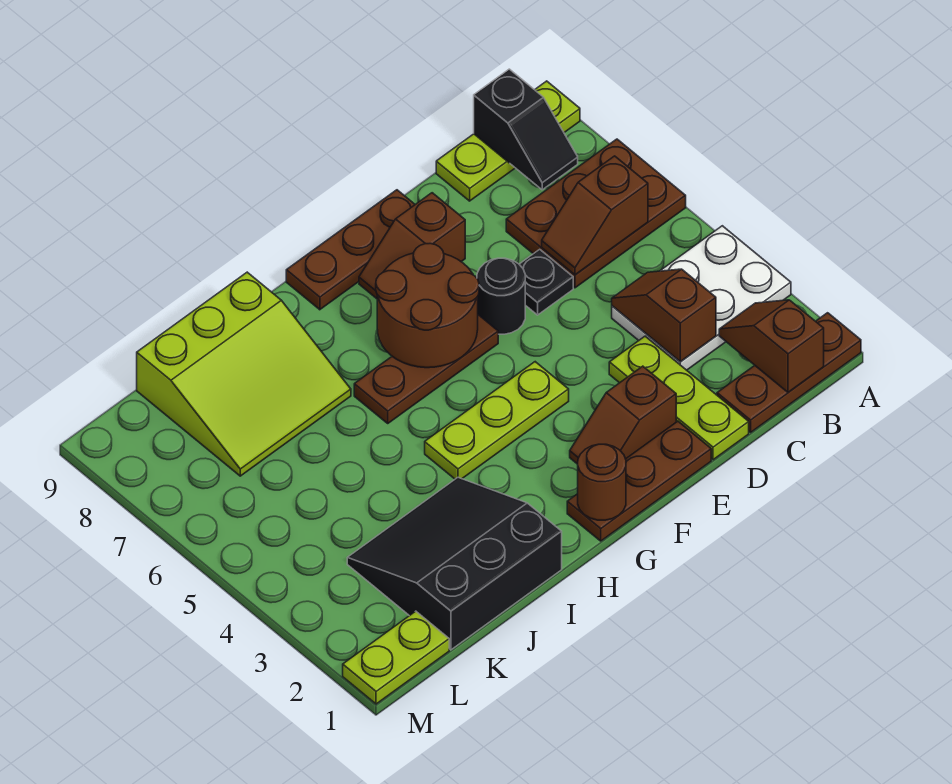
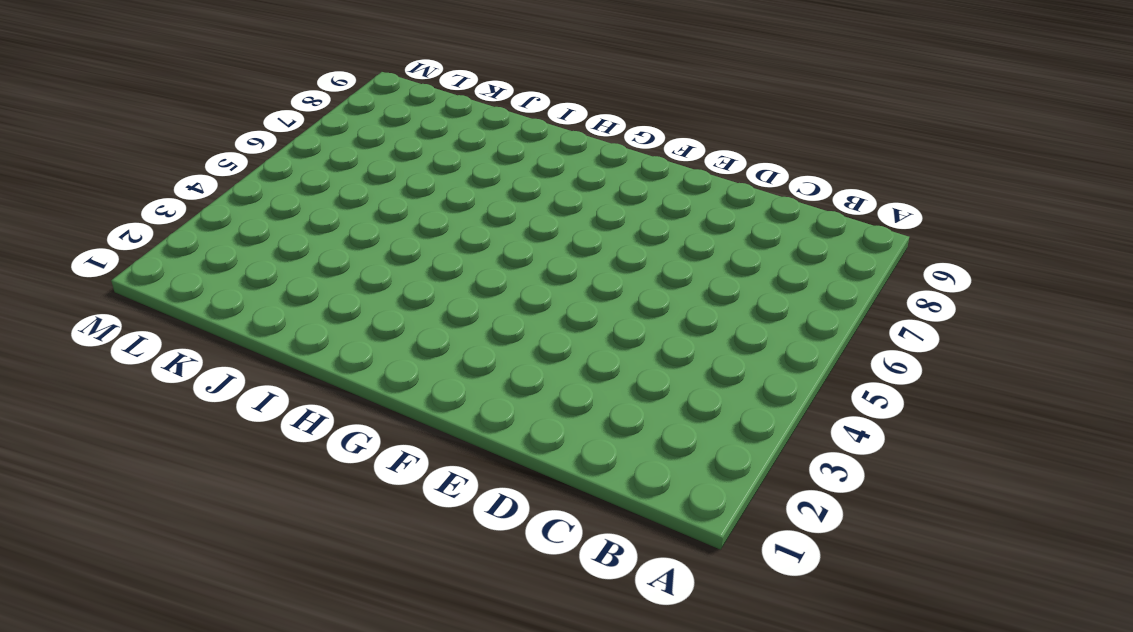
none -> brown 1x3 plate [717,313,861,432]
none -> white 2x3 plate [612,226,791,370]
none -> brown 2x3 plate [506,139,686,288]

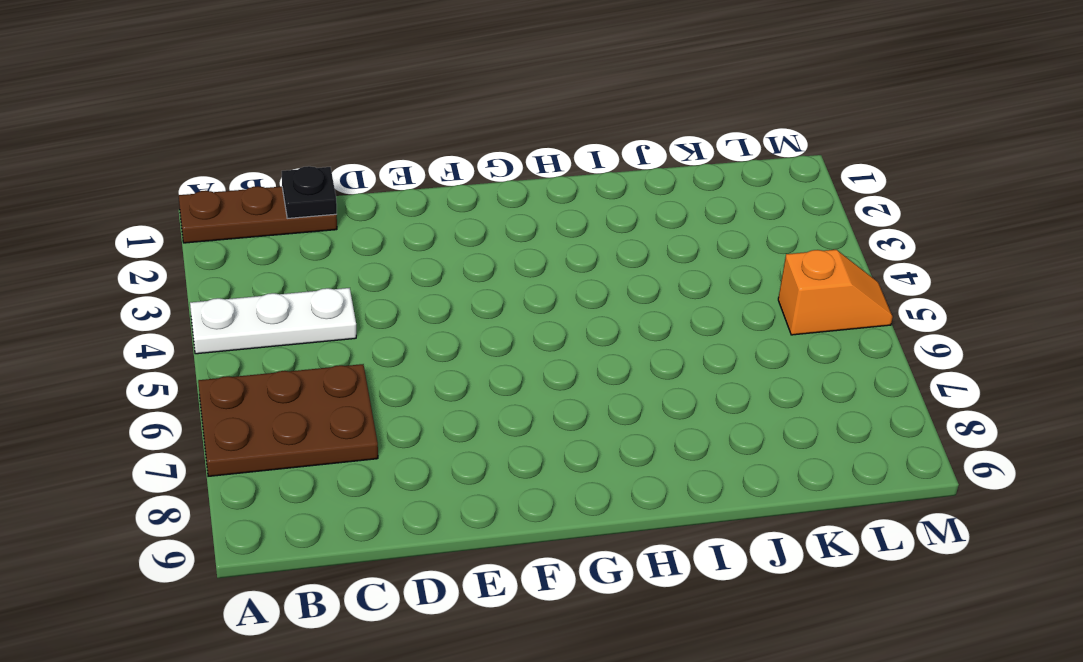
white 1x3 plate [190,288,356,354] -> white 2x3 plate [612,226,791,370]
black 1x1 plate [282,166,337,218] -> black 1x1 plate moved to [519,249,573,315]
orange 1x2 slope [778,250,893,335] -> none
none -> lime 1x3 plate [436,81,580,201]
none -> lime 1x3 plate [609,336,749,460]
none -> brown 1x3 plate [567,421,711,541]

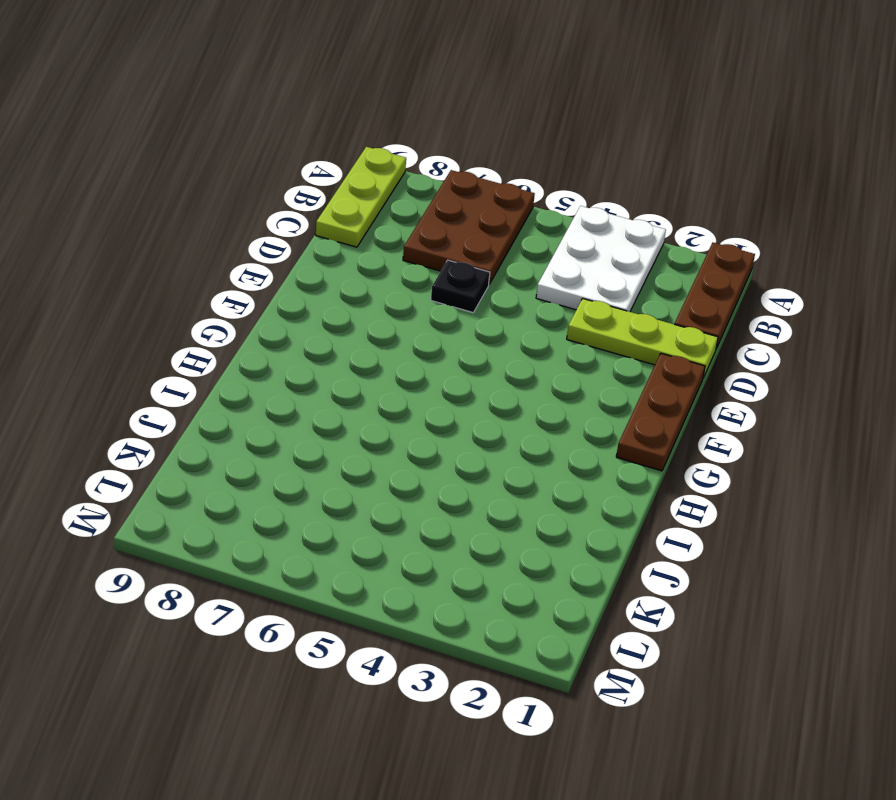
none -> brown 1x2 slope [570,366,676,464]
none -> black 1x1 round brick [477,258,525,334]
none -> brown 1x2 slope [359,193,465,299]

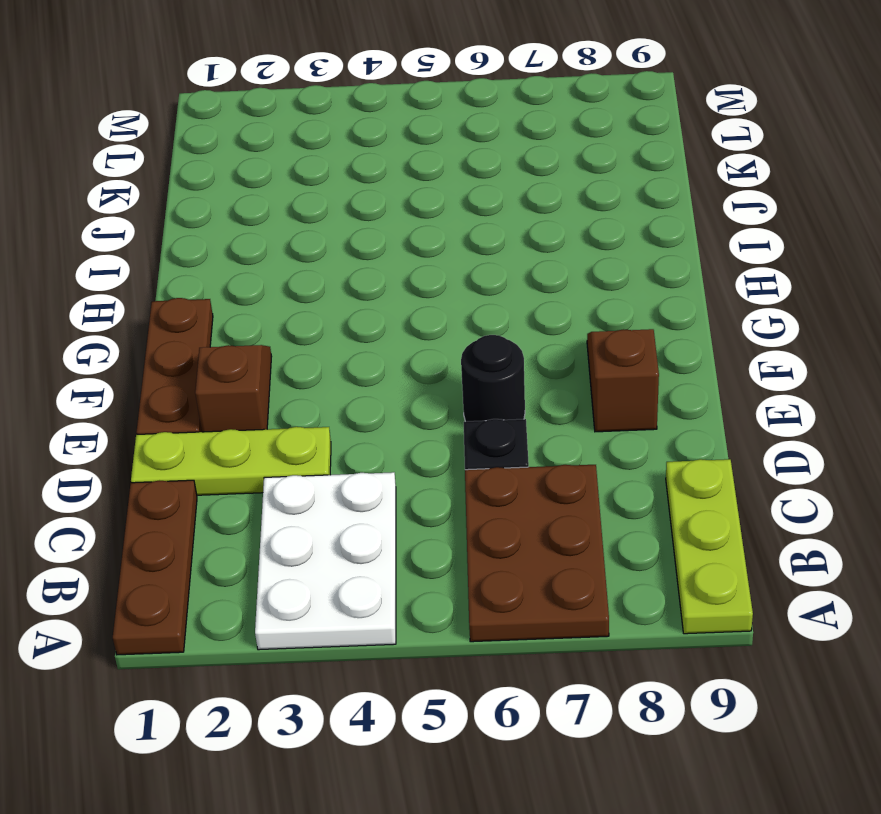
none -> brown 1x3 plate [286,190,415,310]
none -> lime 1x3 plate [425,362,569,479]
none -> brown 1x3 plate [354,315,498,423]

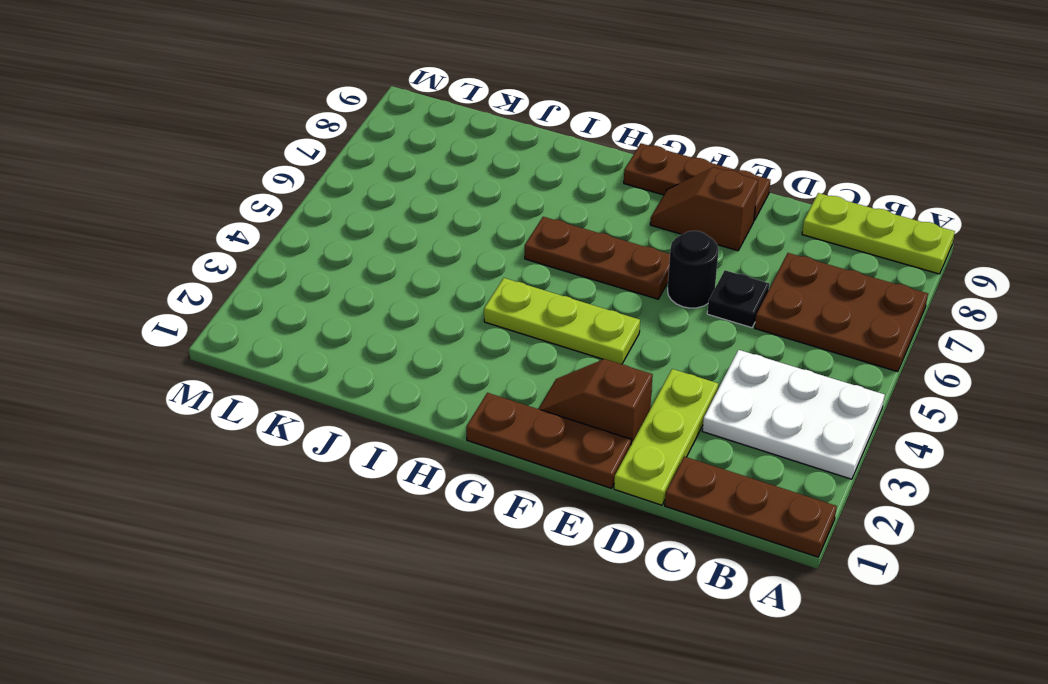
none -> black 3x3 slope [347,477,562,650]
none -> lime 3x3 slope [137,272,351,476]
none -> lime 1x2 plate [343,611,449,704]

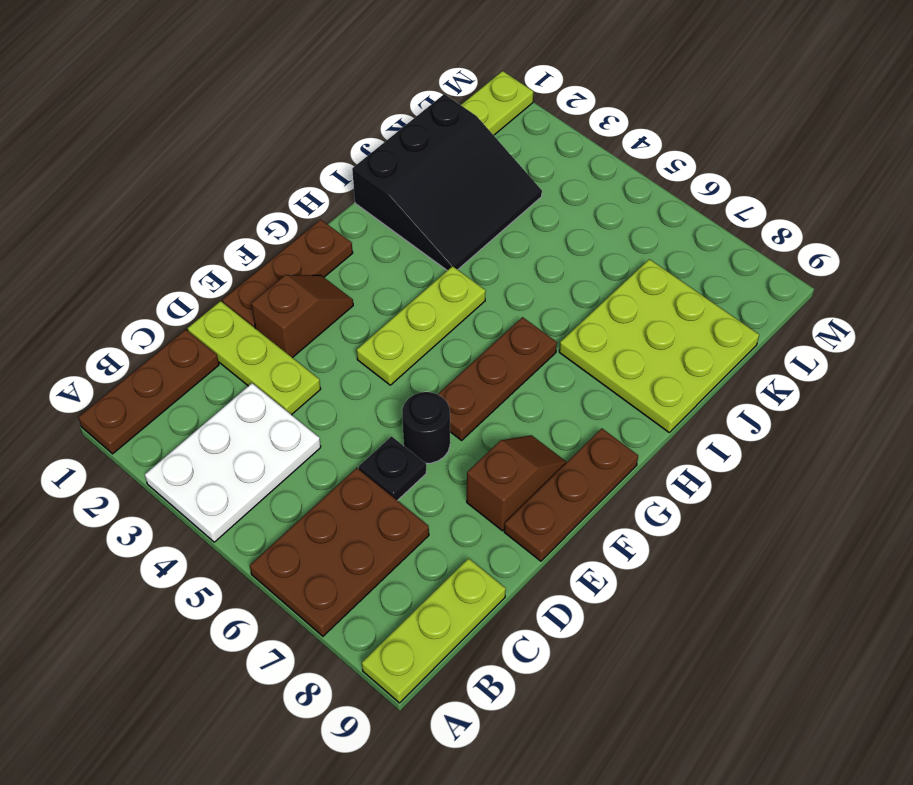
lime 3x3 plate [559,259,759,432] -> lime 3x3 slope [137,272,351,476]
none -> brown 1x2 slope [719,300,824,392]
none -> brown 1x2 slope [542,156,648,275]
none -> black 1x2 slope [474,69,578,190]

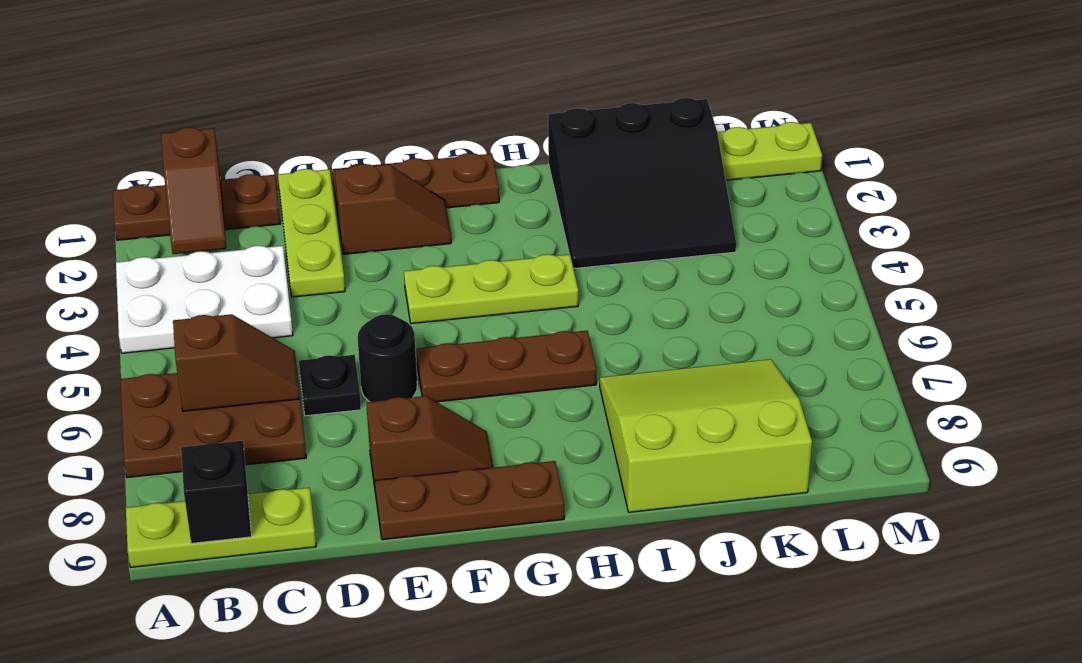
none -> brown 1x2 slope [612,269,716,362]
none -> brown 2x2 round brick [376,243,479,368]
none -> brown 1x1 round brick [578,444,626,520]

